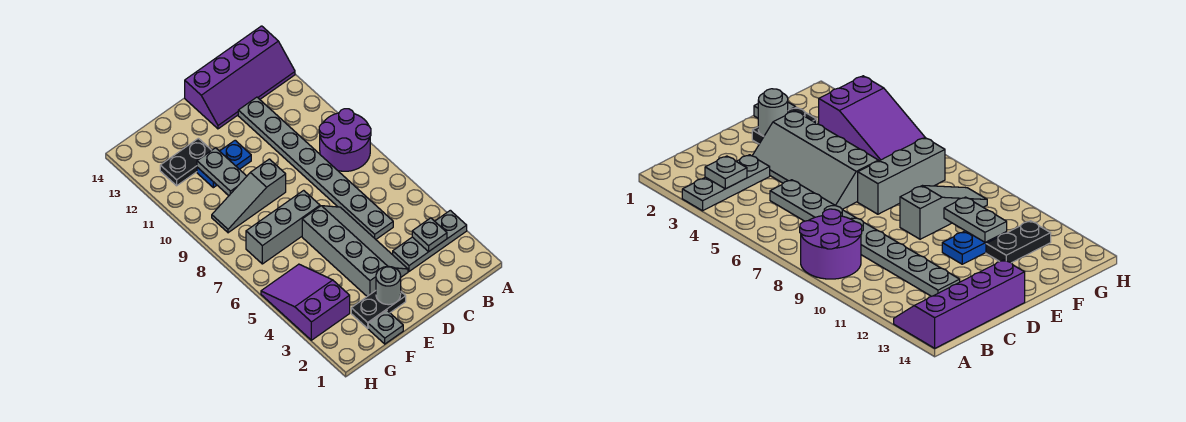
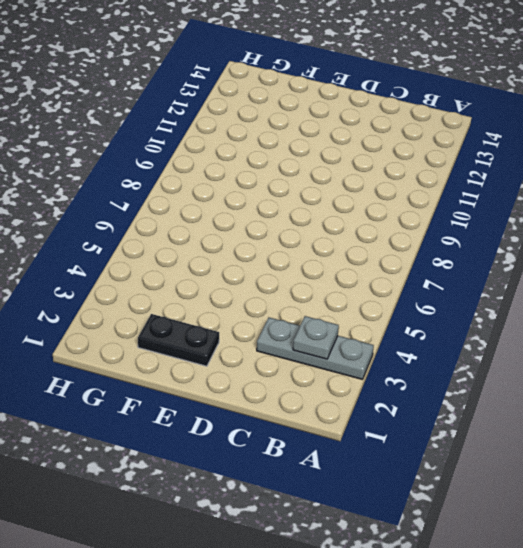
none -> purple 2x2 round brick [319,109,371,171]
none -> purple 2x4 slope [185,26,295,129]
none -> grey 1x8 plate [238,97,393,239]

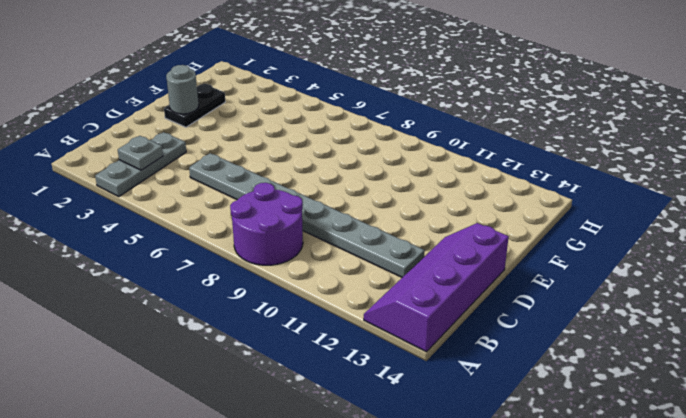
none -> grey 2x4 slope [302,206,408,296]
none -> grey 1x3 brick [246,190,320,264]
none -> grey 1x3 slope [212,159,286,233]

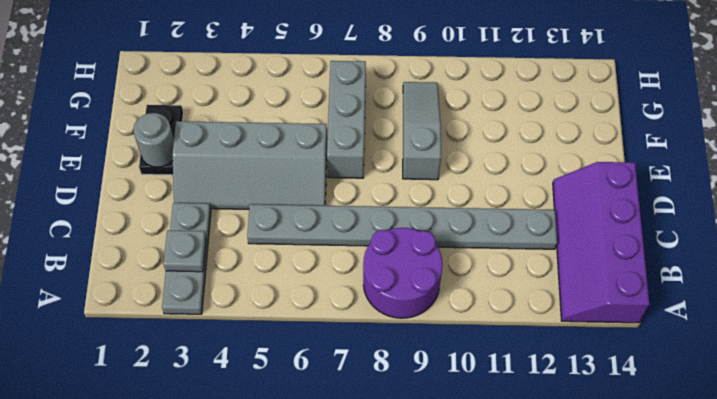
none -> blue 1x2 plate [197,140,251,188]
none -> grey 1x1 plate [368,311,403,344]
none -> black 1x2 plate [160,138,212,186]

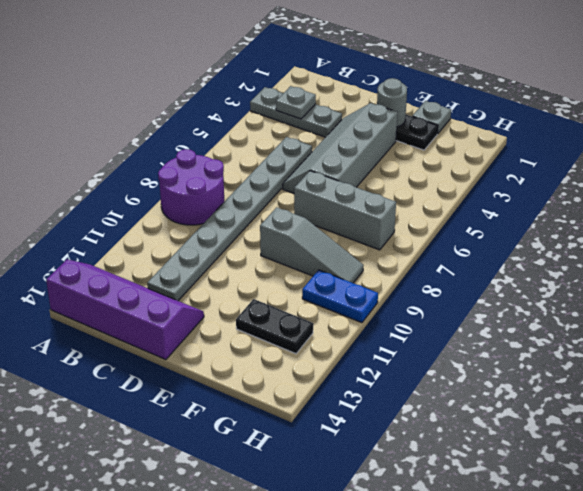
blue 1x2 plate [302,270,378,323] -> blue 1x2 plate moved to [197,140,251,188]
none -> purple 2x3 slope [261,264,350,340]
none -> grey 1x2 plate [197,148,247,196]

